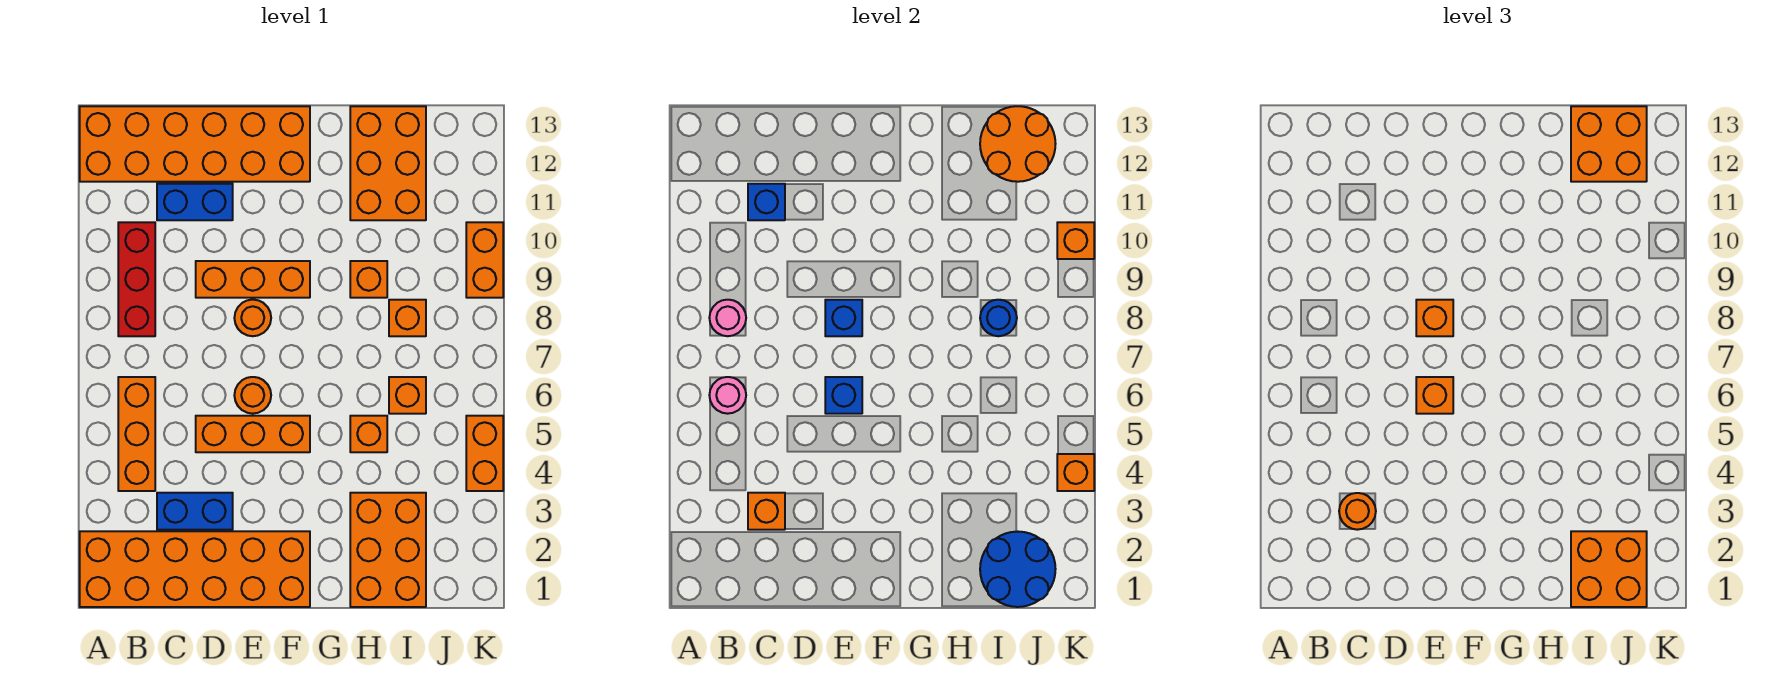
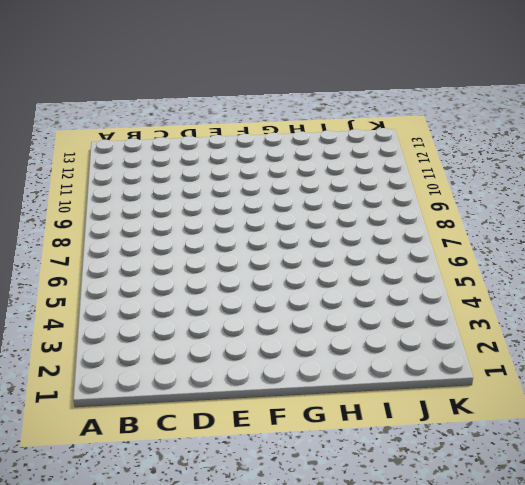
none -> orange 2x6 brick [80,531,310,607]
none -> orange 2x6 brick [80,106,310,182]
none -> orange 1x3 brick [118,377,155,491]
none -> red 1x3 brick [118,222,155,336]

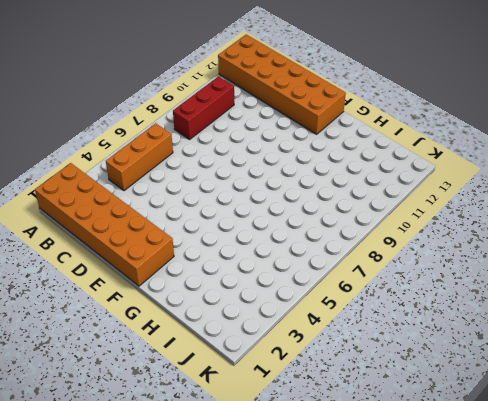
none -> blue 1x2 brick [157,493,233,530]
none -> blue 1x2 brick [157,184,233,220]
none -> orange 1x3 brick [196,416,310,452]
none -> orange 1x3 brick [196,261,310,298]

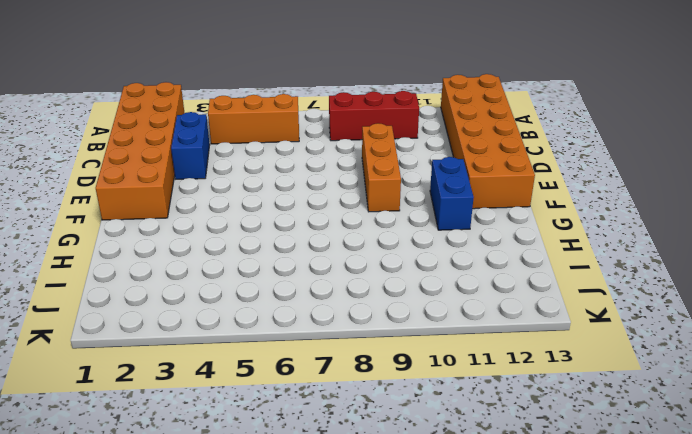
blue 1x2 brick [430,157,474,230] -> blue 1x2 brick moved to [157,184,233,220]
none -> orange 1x3 brick [196,416,310,452]
none -> orange 1x1 round brick [234,377,271,414]
none -> orange 1x1 round brick [234,300,271,336]
none -> orange 2x3 brick [350,493,426,607]

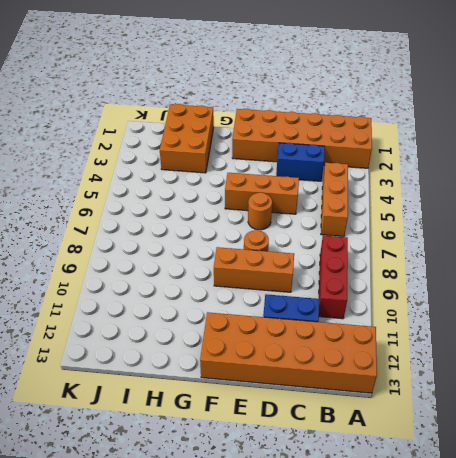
none -> orange 1x1 brick [350,416,387,452]
none -> orange 1x1 brick [350,261,387,298]
none -> orange 2x3 brick [350,106,426,220]
none -> orange 1x1 brick [389,377,426,414]

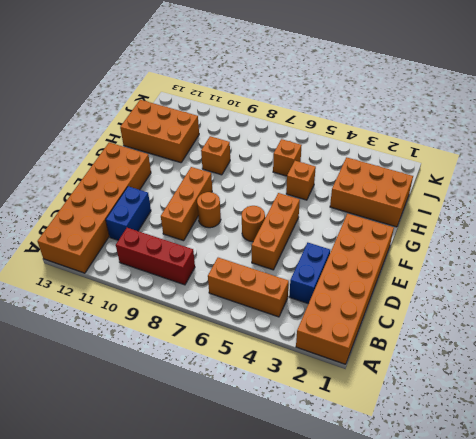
none -> orange 1x1 brick [389,300,426,336]
none -> orange 1x2 brick [466,416,503,491]
none -> orange 1x2 brick [466,222,503,298]
none -> pink 1x1 round brick [709,377,746,414]

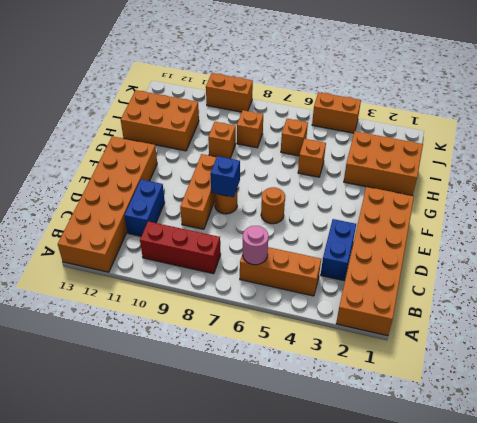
none -> orange 1x3 brick [196,416,310,452]
none -> pink 1x1 round brick [709,300,746,336]
none -> orange 1x1 brick [748,493,785,530]
none -> blue 1x1 brick [748,184,785,220]

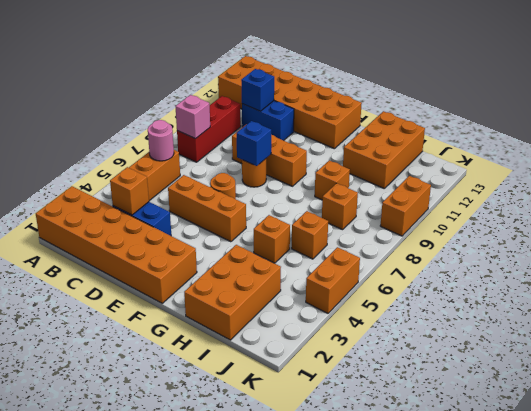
pink 1x1 brick [175,95,210,139] -> pink 1x1 round brick [709,300,746,336]
none -> blue 1x1 brick [825,377,862,414]
none -> blue 2x2 round brick [980,532,1056,607]
none -> blue 1x1 round brick [980,300,1017,336]
none -> orange 2x2 round brick [980,106,1056,182]

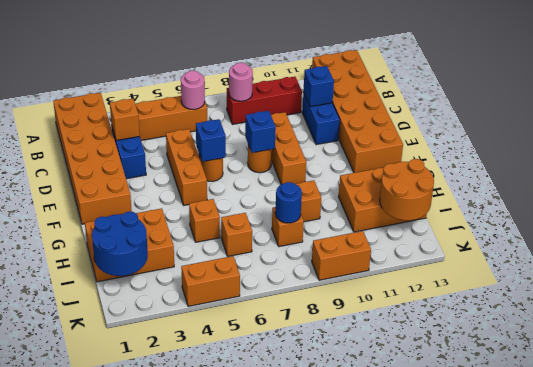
none -> orange 1x1 brick [1057,454,1094,491]
none -> orange 1x1 brick [1057,222,1094,259]
none -> orange 1x1 round brick [1339,493,1376,530]
none -> orange 1x1 brick [1416,377,1453,414]

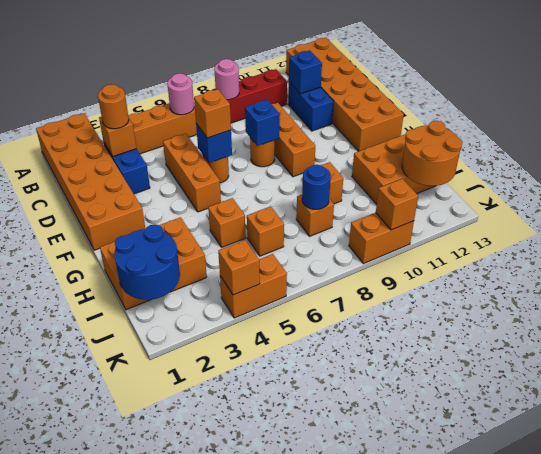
none -> orange 1x1 brick [1416,300,1453,336]
none -> orange 2x2 brick [1571,531,1647,607]
none -> orange 2x2 brick [1571,106,1647,182]

